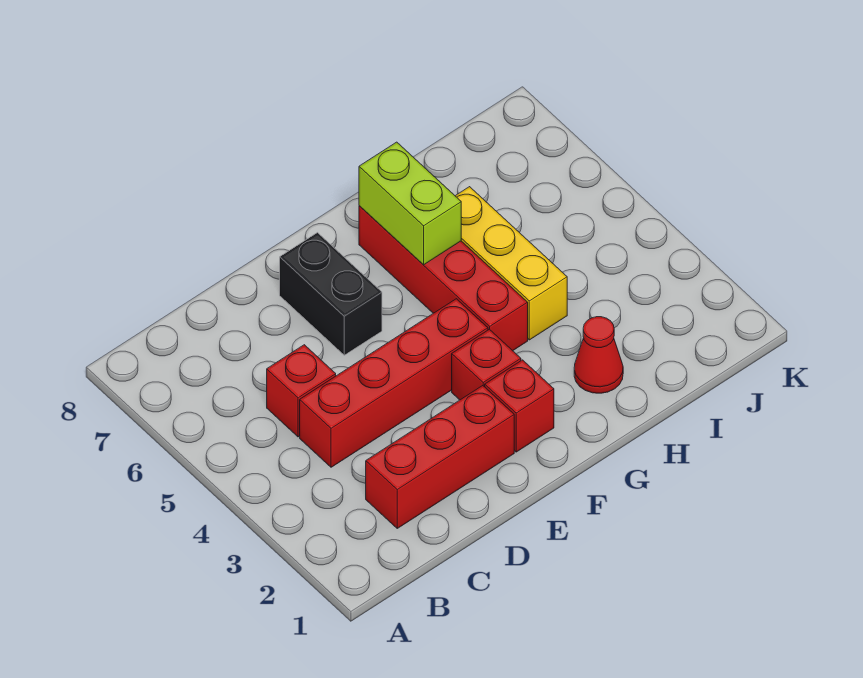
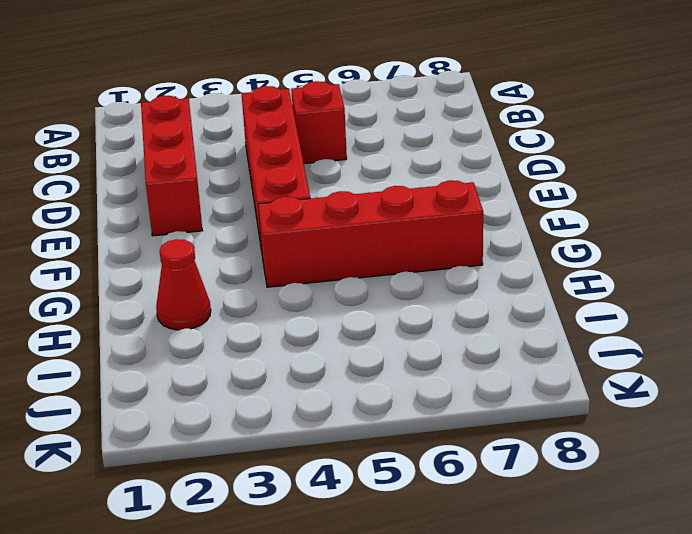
none -> black 1x2 brick [280,233,382,355]
none -> red 1x1 brick [485,360,554,452]

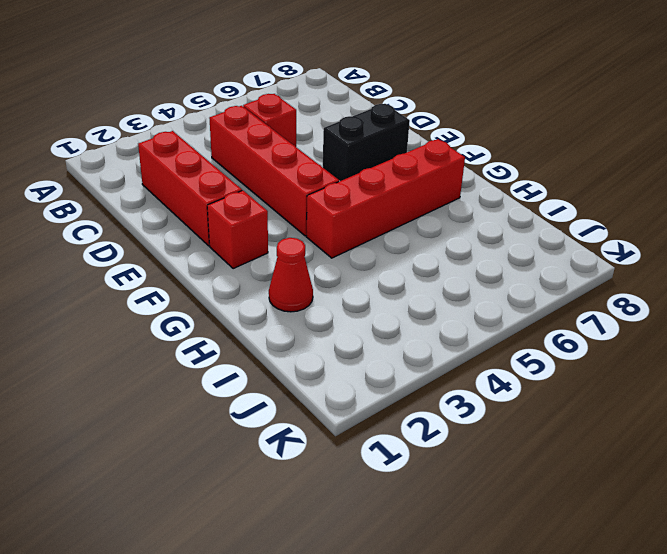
none -> red 1x1 brick [452,329,521,400]
none -> yellow 1x3 brick [456,187,567,340]

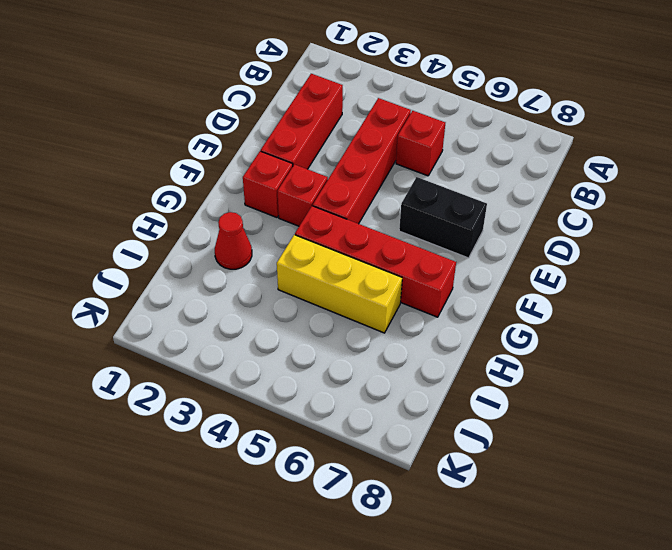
none -> lime 1x2 brick [359,142,461,265]

